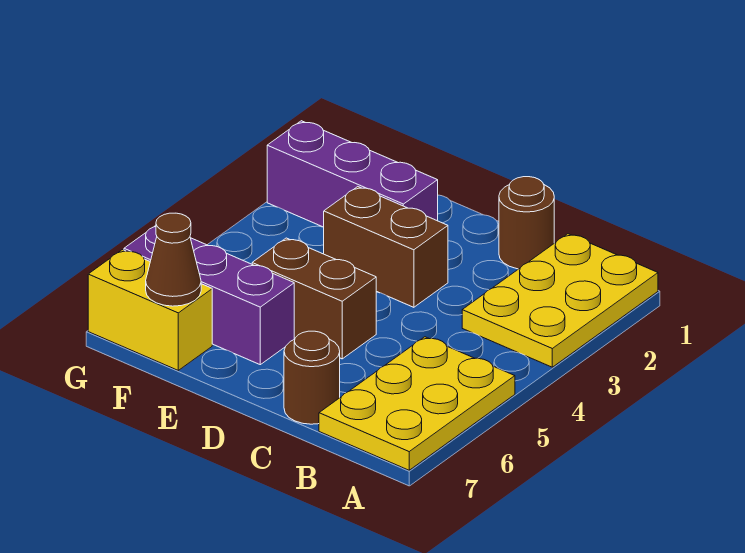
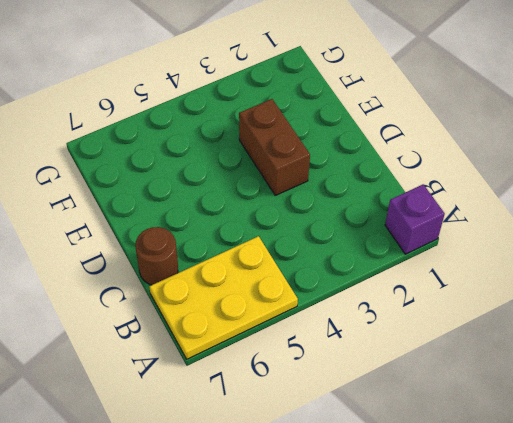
purple 1x1 brick [385,184,445,254] -> yellow 2x3 plate [462,234,658,367]
none -> brown 1x1 round brick [499,177,554,269]
none -> brown 1x2 brick [252,238,376,359]

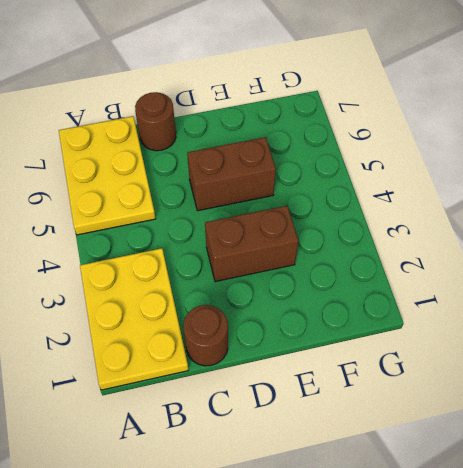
none -> purple 1x3 brick [267,121,438,227]
none -> purple 1x3 brick [124,226,294,365]

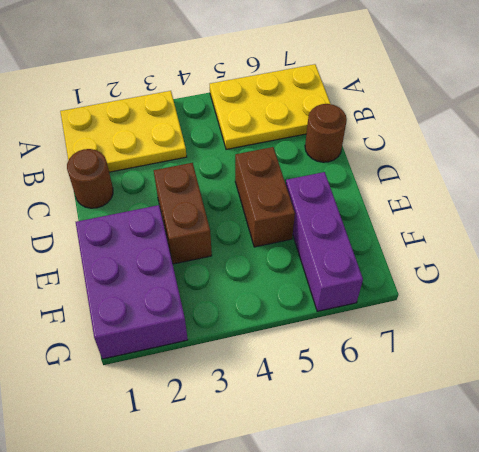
purple 2x3 brick [76,205,188,359] -> purple 1x3 brick [267,121,438,227]
none -> yellow 1x2 brick [88,250,212,370]
none -> brown 1x1 cone [146,213,201,306]

